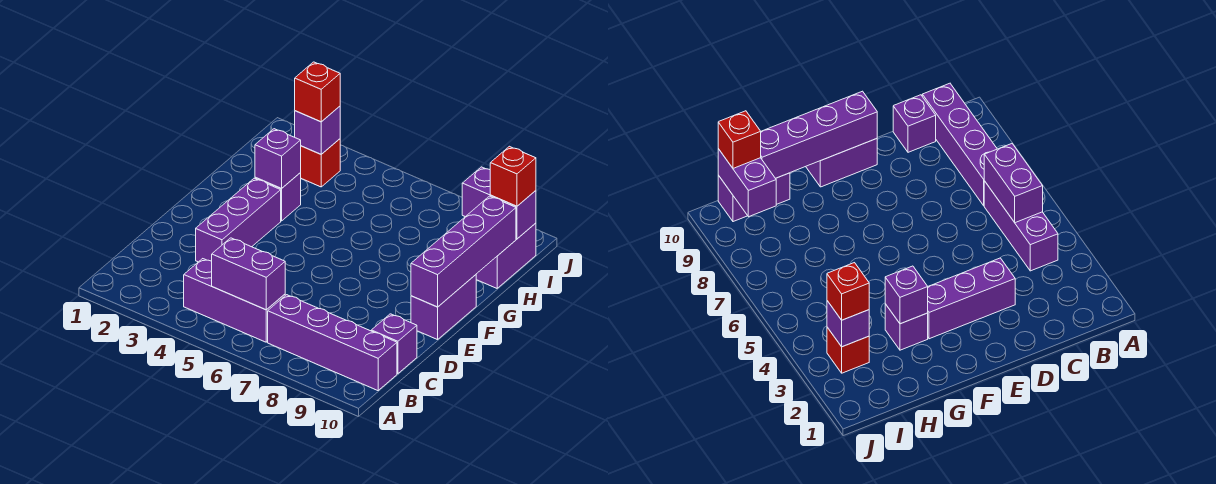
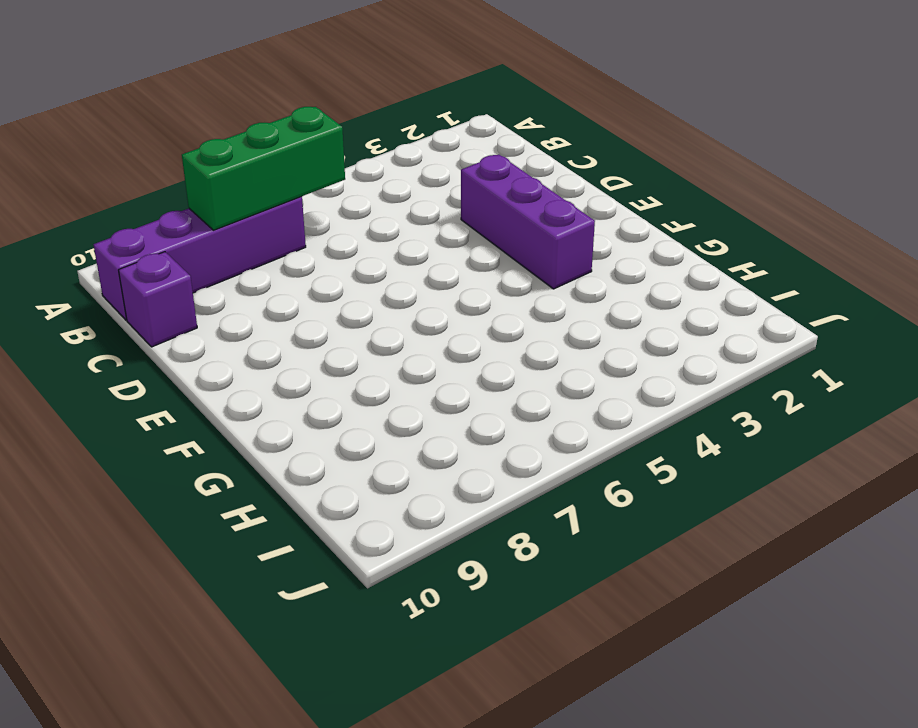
green 1x3 brick [182,107,345,230] -> purple 1x2 brick [212,238,285,310]
none -> purple 1x3 brick [184,259,285,342]
none -> purple 1x2 brick [411,275,476,340]
none -> purple 1x1 brick [255,173,301,221]

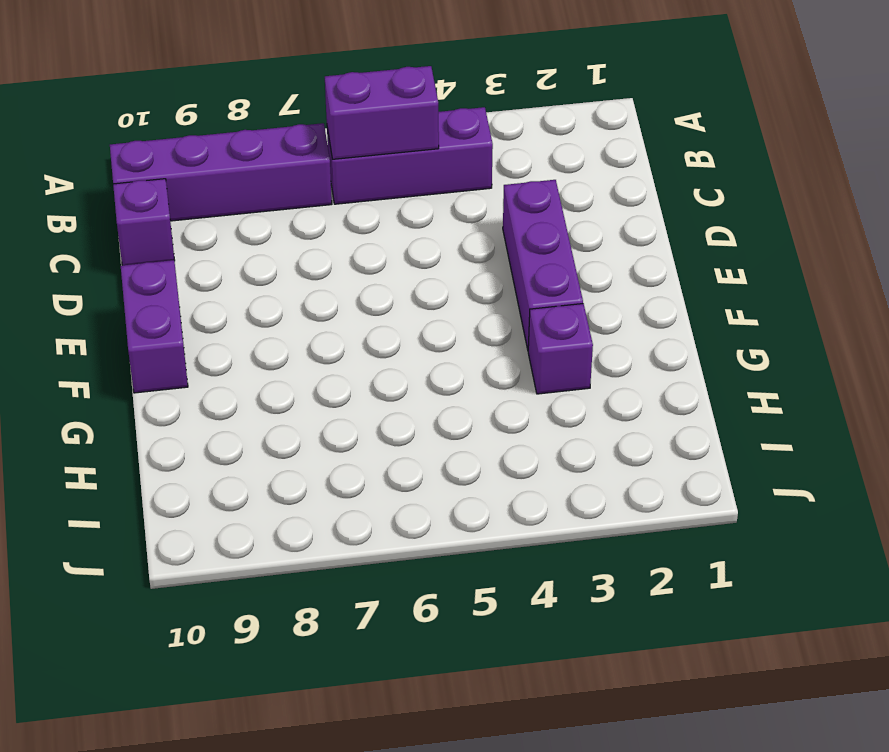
none -> purple 1x2 brick [476,223,536,288]
none -> red 1x1 brick [300,139,340,187]
none -> purple 1x4 brick [411,196,516,307]

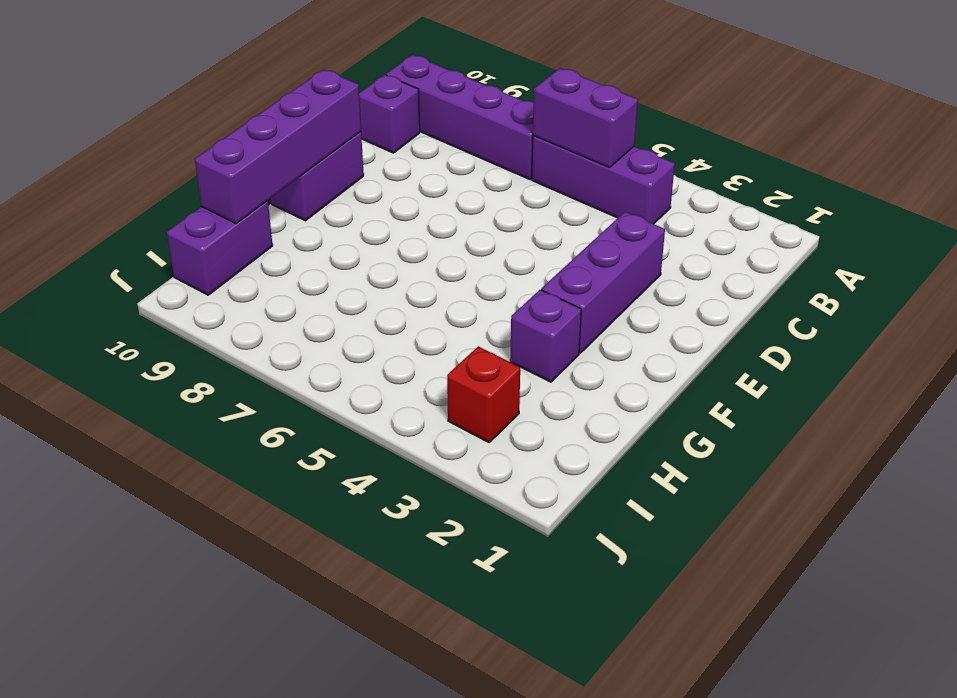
none -> purple 1x1 brick [255,129,301,188]
none -> purple 1x1 brick [295,106,340,154]
none -> purple 1x2 brick [462,167,536,239]

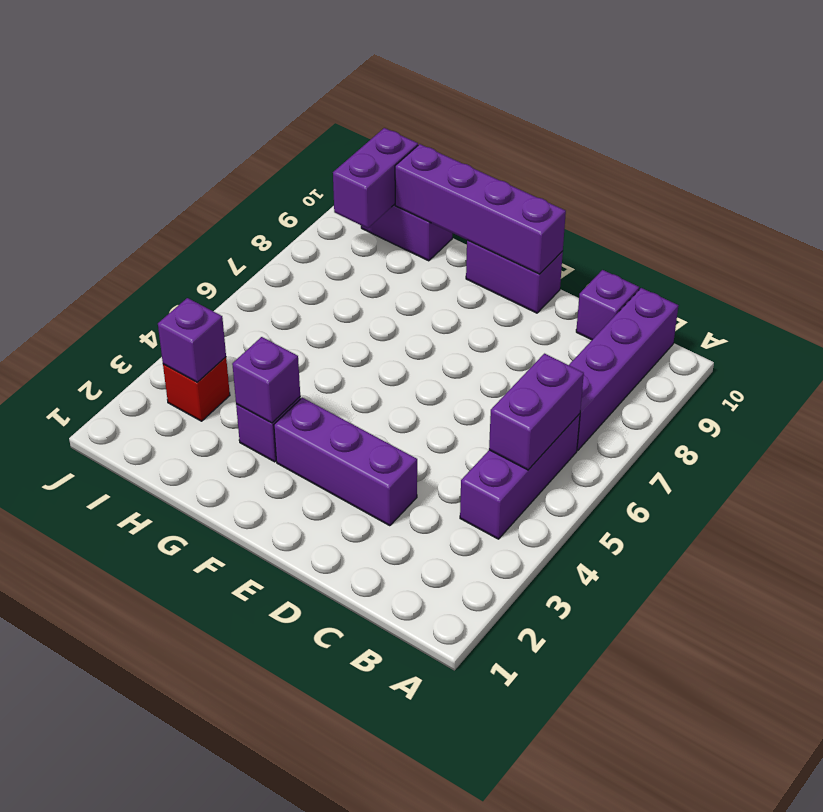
none -> red 1x1 brick [295,62,340,122]
none -> red 1x1 brick [490,146,536,206]

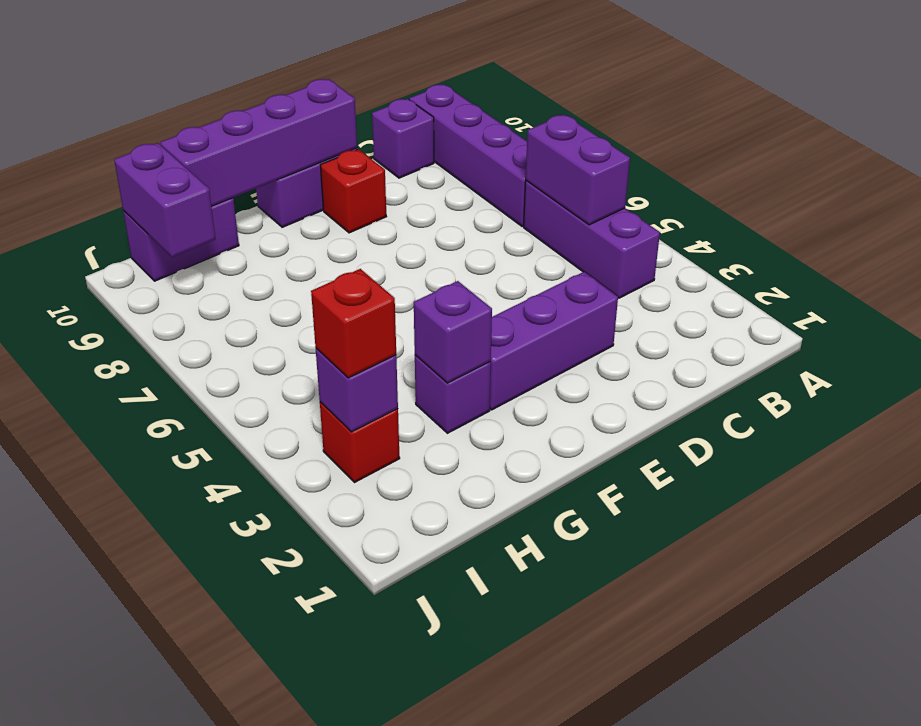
red 1x1 brick [320,149,387,233] -> red 1x1 brick moved to [490,146,536,206]

